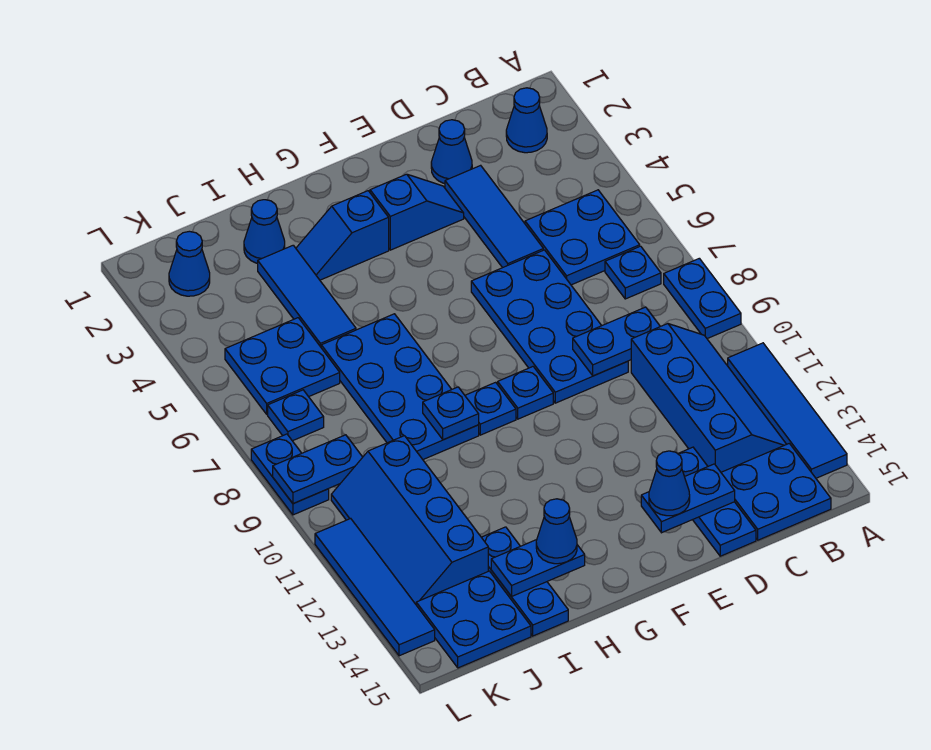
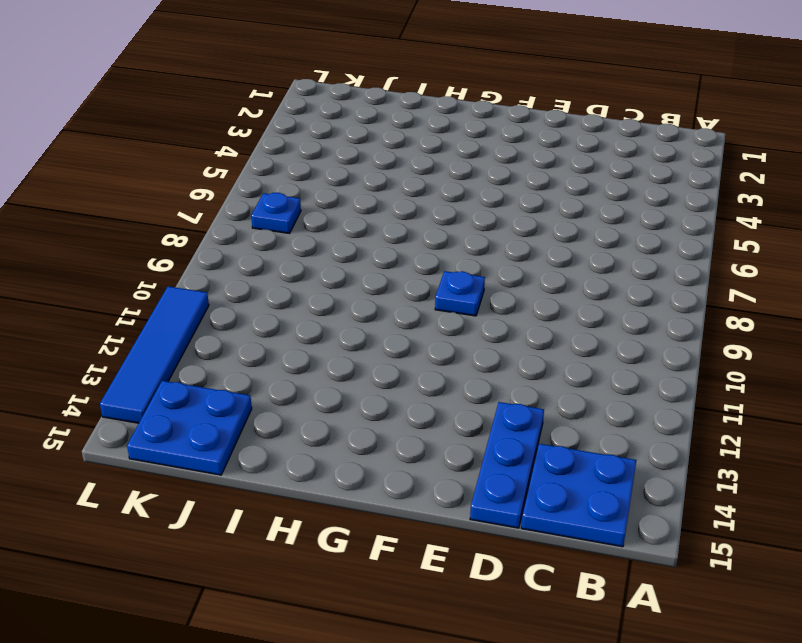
none -> blue 1x2 plate [664,258,741,339]
none -> blue 1x4 tile [728,343,847,478]
none -> blue 1x1 cone [506,88,547,153]
none -> blue 2x2 plate [525,190,640,285]

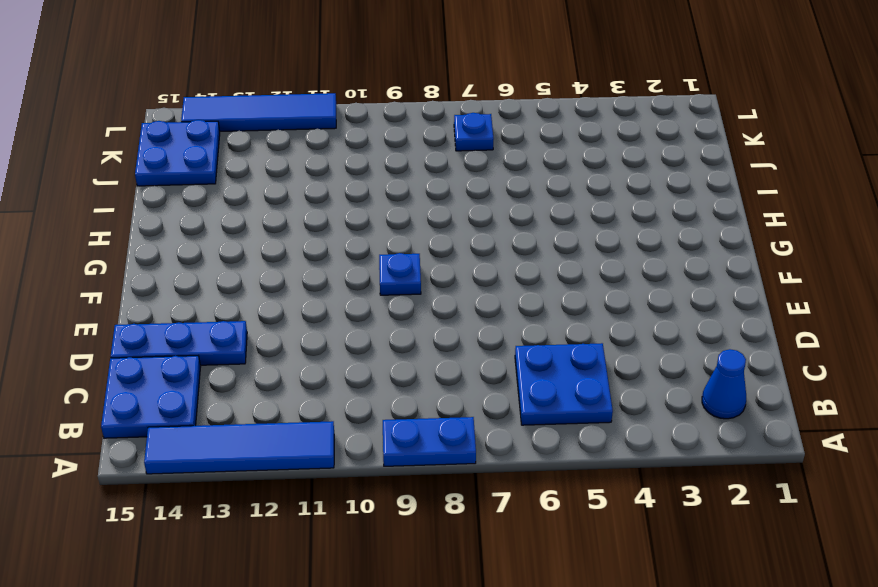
none -> blue 1x1 plate [605,246,661,299]
none -> blue 2x4 slope [631,324,786,472]
none -> blue 1x1 cone [431,120,472,184]
none -> blue 1x3 tile [445,165,543,268]

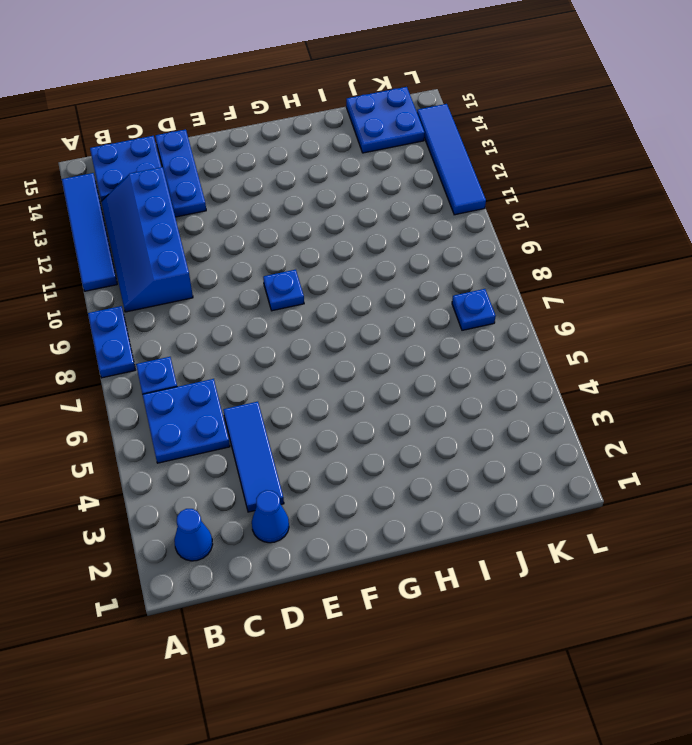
none -> blue 2x4 plate [471,250,628,403]
none -> blue 1x2 slope [370,174,464,250]
none -> blue 1x2 slope [296,191,389,280]
none -> blue 1x1 plate [465,382,516,435]

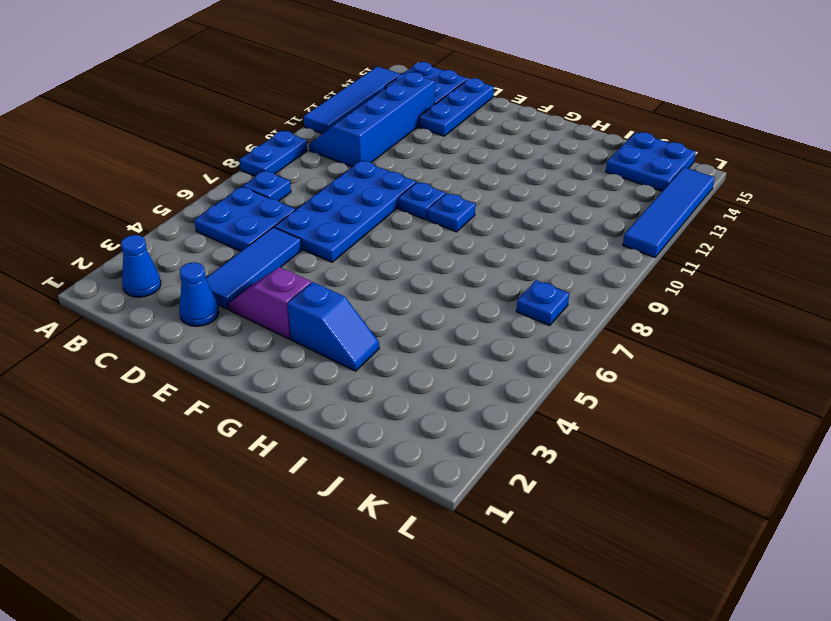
purple 1x2 slope [229,267,311,339] -> blue 1x2 slope [370,174,464,250]
none -> blue 2x4 plate [321,314,479,459]
none -> blue 1x1 cone [244,200,285,263]
none -> blue 1x3 tile [258,245,356,347]
none -> blue 1x3 plate [481,527,568,636]

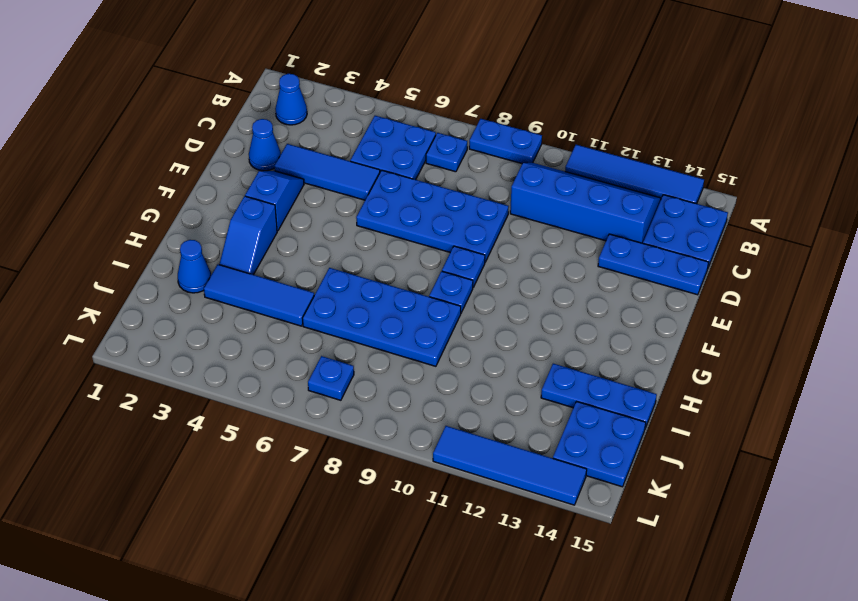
none -> blue 2x2 plate [225,318,340,414]
none -> blue 2x4 slope [331,436,488,604]
none -> blue 1x1 cone [169,231,210,296]
none -> blue 1x2 plate [251,434,329,515]

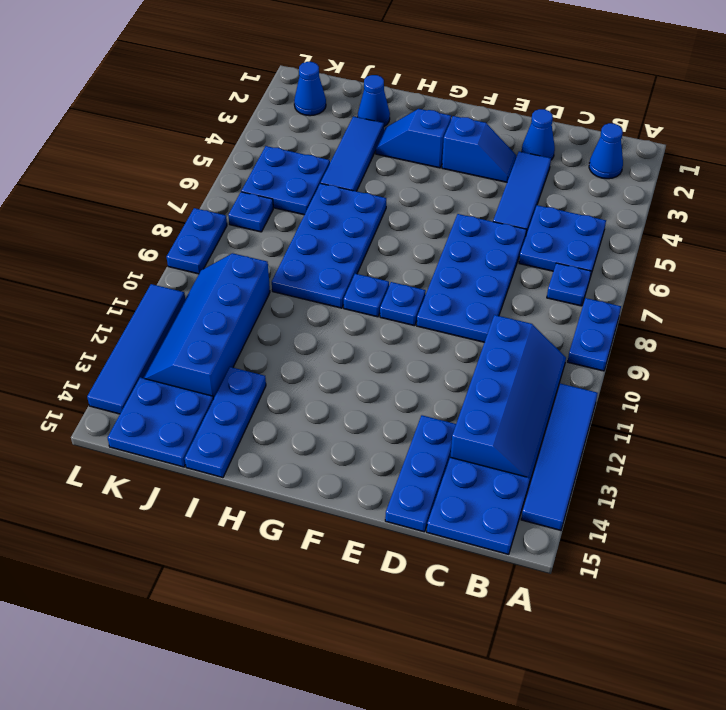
none -> blue 1x2 plate [573,307,660,376]
none -> blue 1x2 plate [641,464,735,533]
none -> blue 1x1 plate [423,387,479,440]
none -> blue 1x2 plate [491,540,585,597]

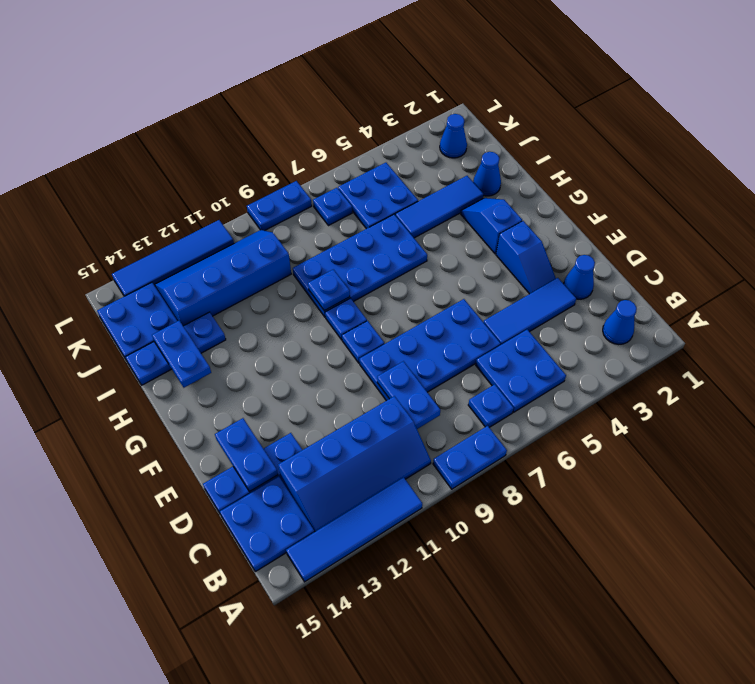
none -> blue 1x2 plate [273,435,363,504]
none -> blue 1x1 cone [649,451,690,516]
none -> blue 1x1 cone [536,499,577,564]

